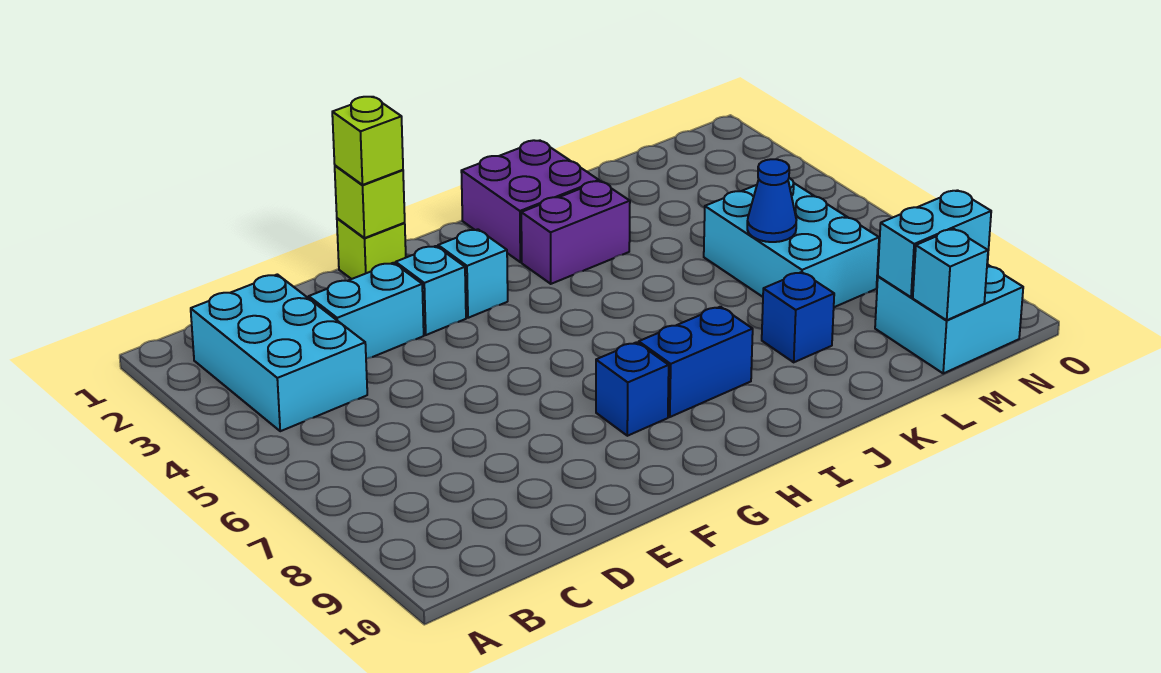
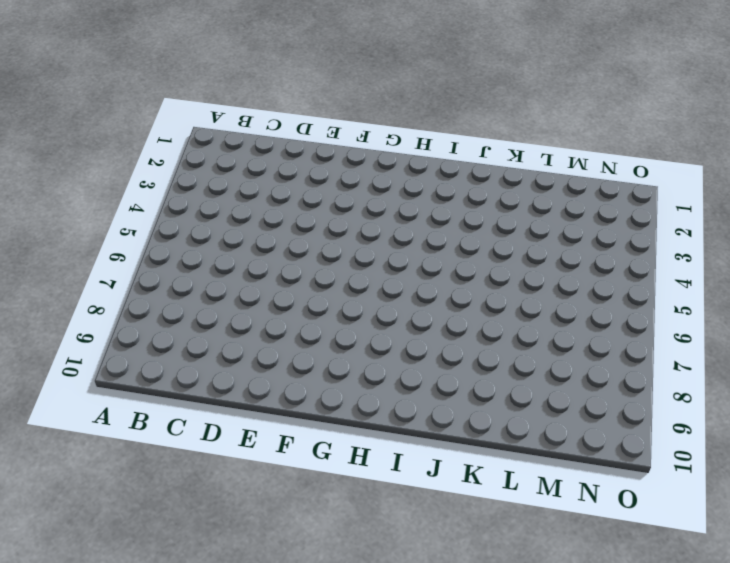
none -> cyan 2x3 brick [191,274,367,431]
none -> cyan 1x2 brick [309,263,424,359]
none -> lime 1x1 brick [337,218,406,279]

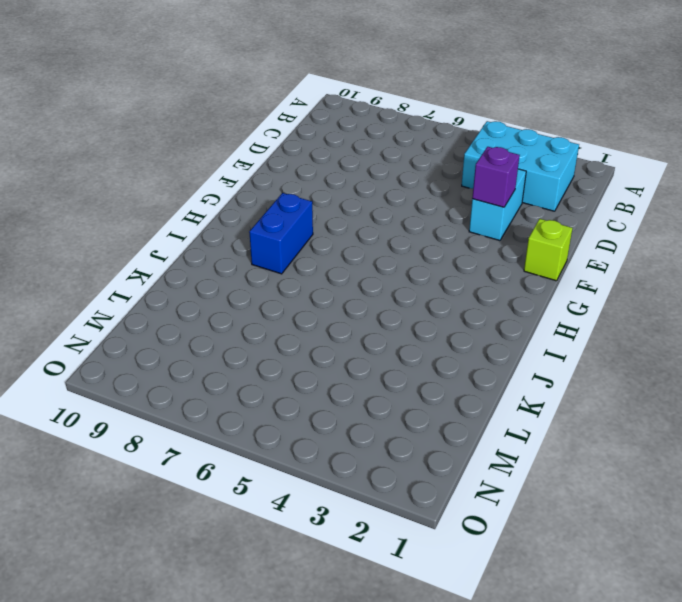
purple 1x1 brick [472,147,520,207] -> none
none -> cyan 1x1 brick [396,246,466,335]
none -> cyan 1x1 brick [438,229,508,318]
none -> blue 1x1 brick [596,342,669,436]

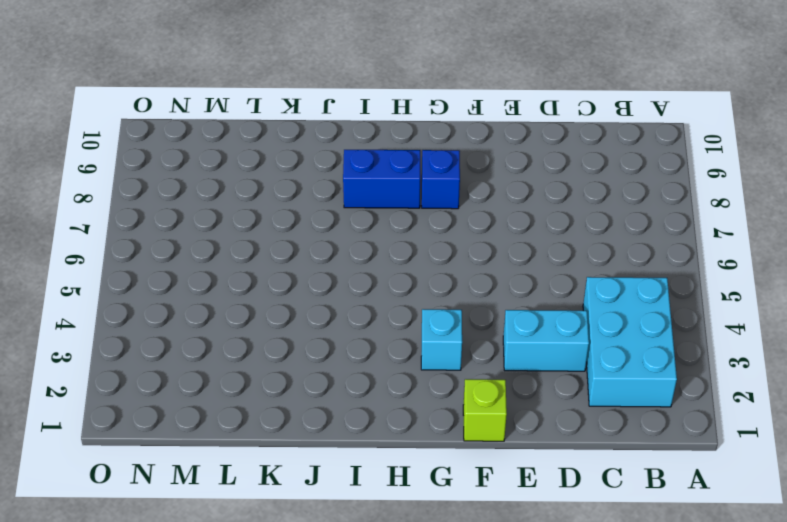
none -> cyan 1x1 brick [396,246,466,335]
none -> purple 2x2 brick [461,140,599,262]
none -> purple 1x2 brick [521,181,630,284]

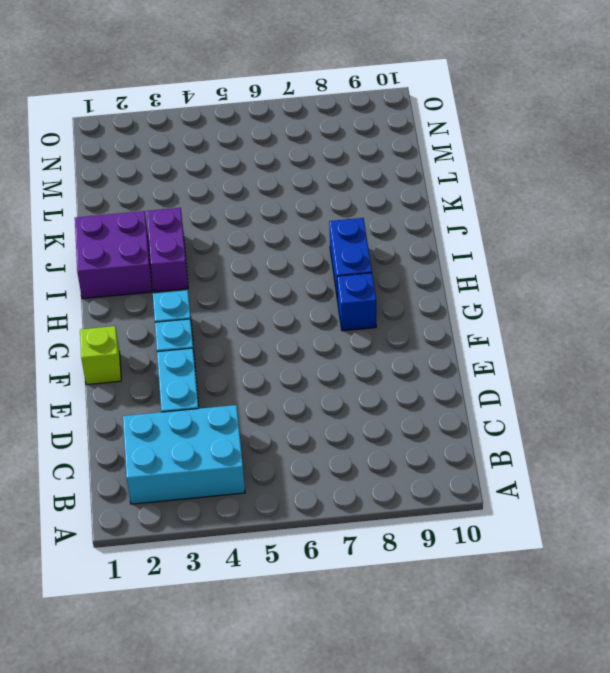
none -> blue 1x1 brick [762,272,834,362]
none -> cyan 2x3 brick [704,178,879,307]
none -> cyan 2x2 brick [875,264,1023,373]

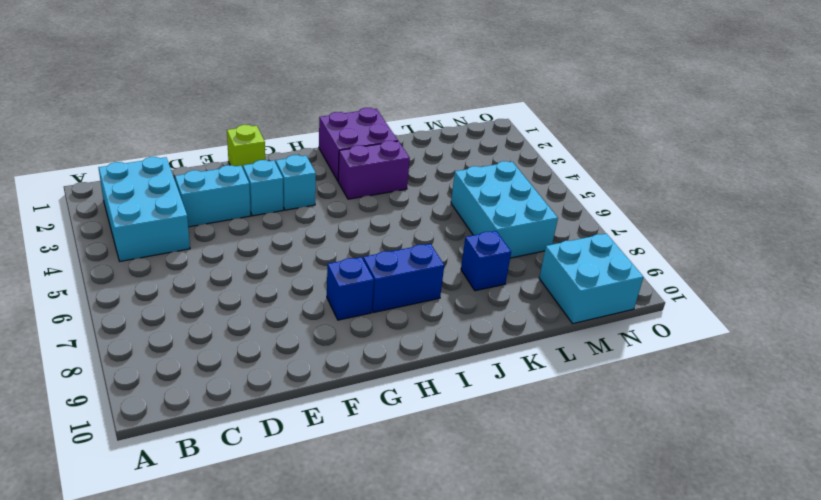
none -> lime 1x1 brick [335,166,405,238]
none -> blue 1x1 cone [747,159,796,242]
none -> cyan 1x2 brick [878,190,991,297]

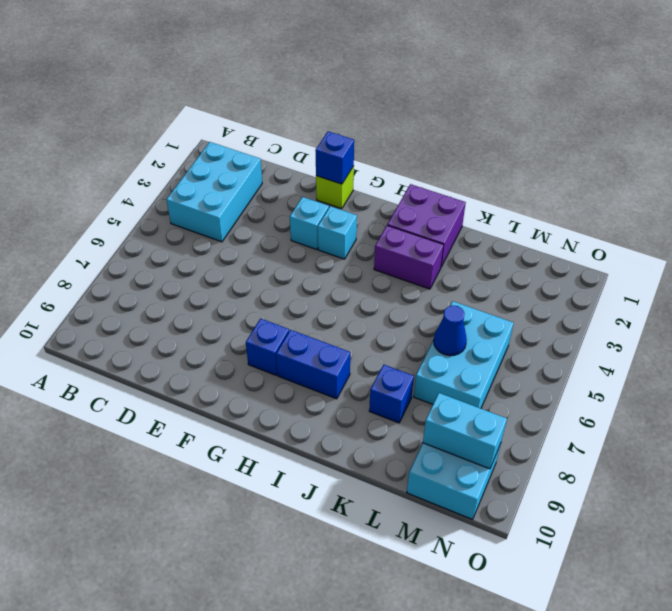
blue 1x1 brick [315,131,354,184] -> lime 1x1 brick [335,166,405,238]
none -> cyan 1x2 brick [309,263,424,359]
none -> cyan 1x1 brick [913,229,988,320]
none -> lime 1x1 brick [332,97,403,185]

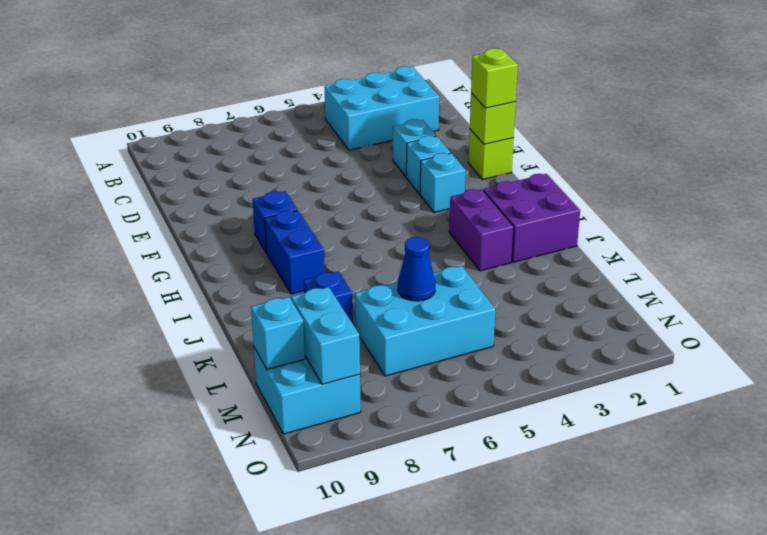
cyan 1x1 brick [393,119,436,176] -> cyan 1x2 brick [309,263,424,359]

